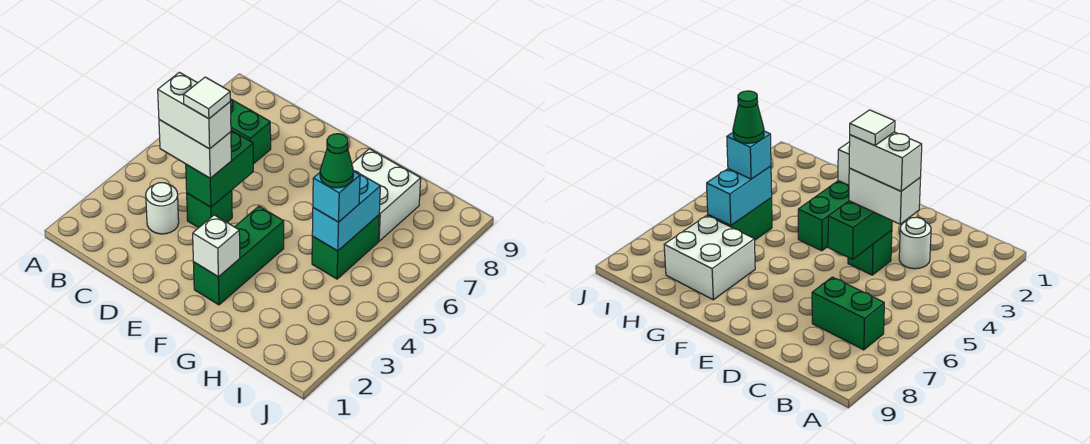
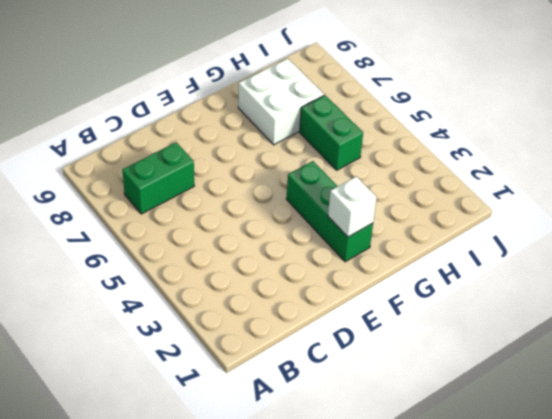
none -> white 1x1 round brick [146,183,179,234]
none -> green 1x1 brick [187,190,232,228]
none -> green 1x2 brick [186,130,253,207]

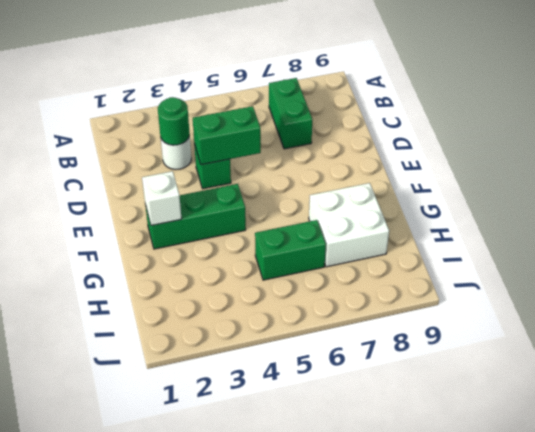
green 1x1 round brick [158,97,190,145] -> none
none -> cyan 1x2 brick [312,171,380,251]
none -> white 1x2 brick [159,120,231,178]
none -> cyan 1x1 brick [313,171,360,222]

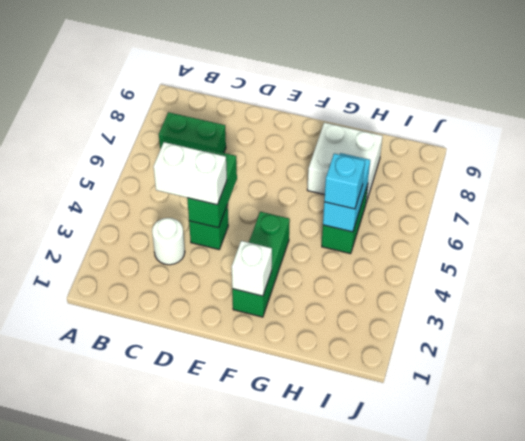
none -> white 1x2 brick [158,72,231,149]
none -> green 1x1 cone [320,134,353,188]
none -> white 1x1 tile [183,77,230,119]

